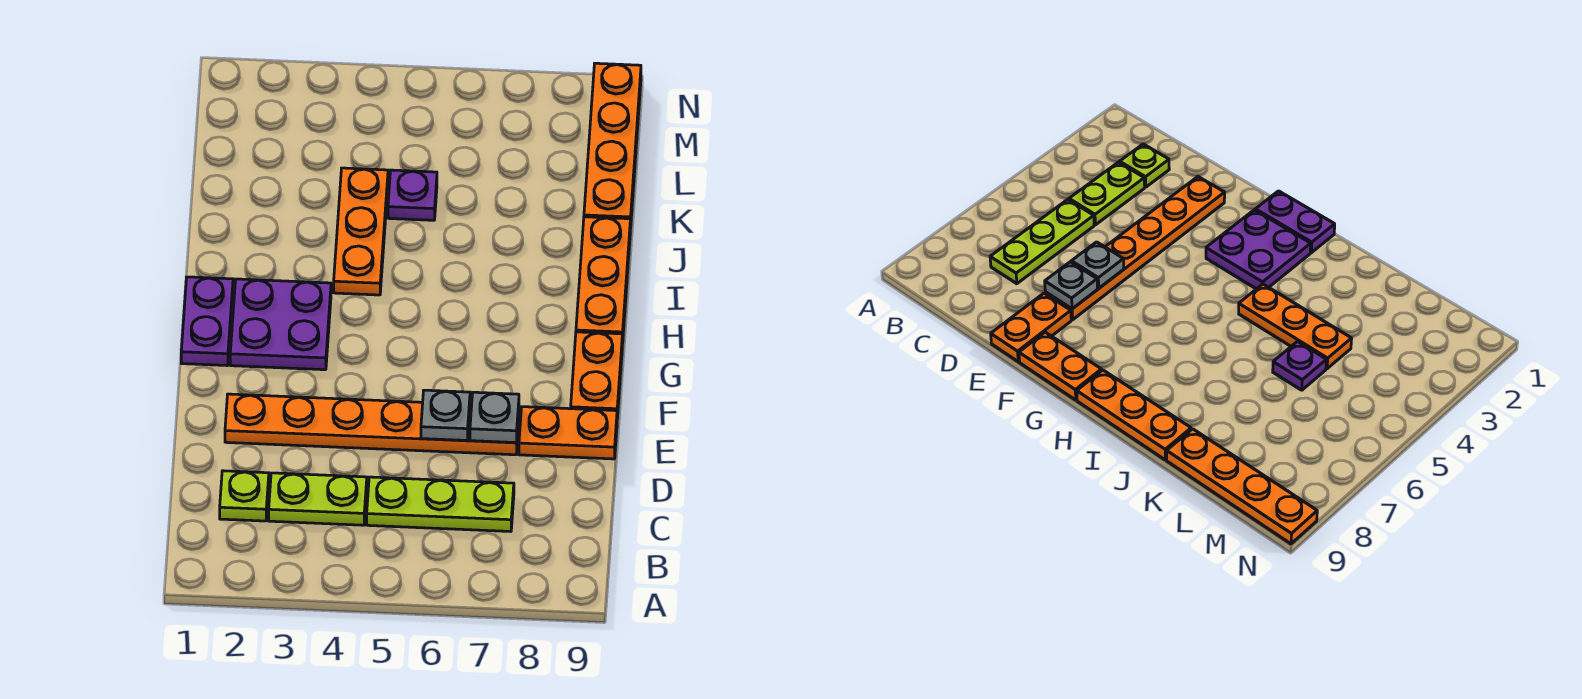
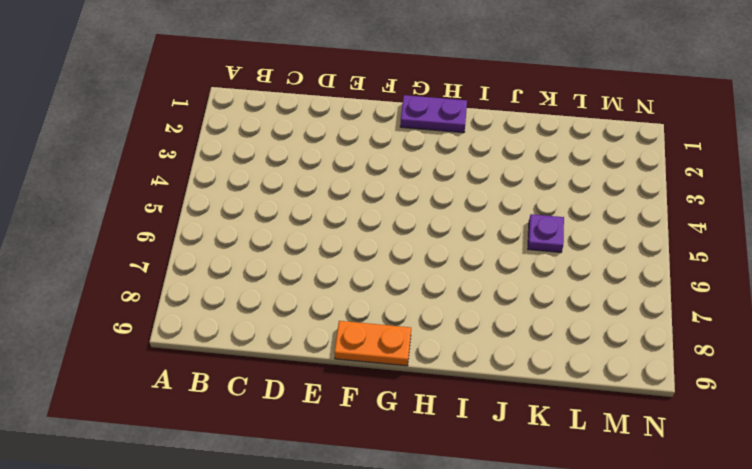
none -> lime 1x1 plate [220,471,269,521]
none -> lime 1x2 plate [269,473,367,525]
none -> lime 1x3 plate [367,477,514,532]

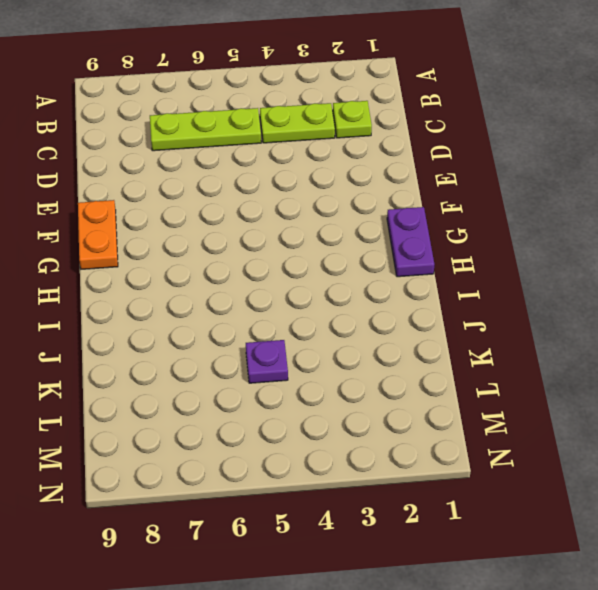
none -> orange 1x6 plate [225,394,519,455]
none -> orange 1x2 plate [519,407,617,459]
none -> purple 2x2 plate [230,279,331,370]

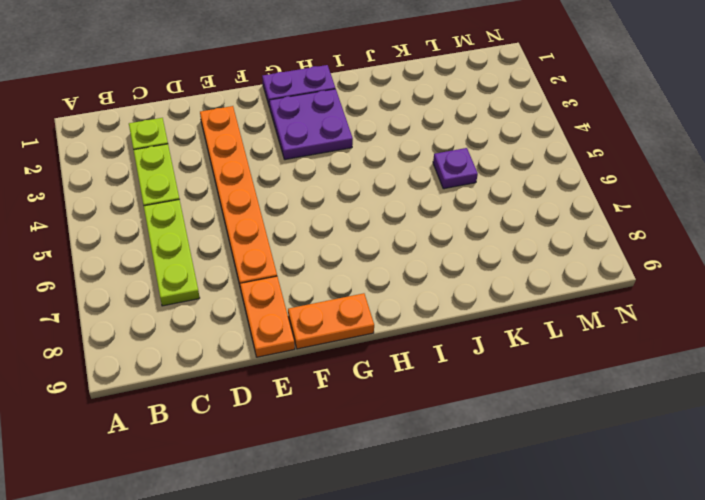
none -> orange 1x3 plate [576,217,630,344]
none -> orange 1x3 plate [334,168,388,295]
none -> orange 1x4 plate [584,63,641,228]

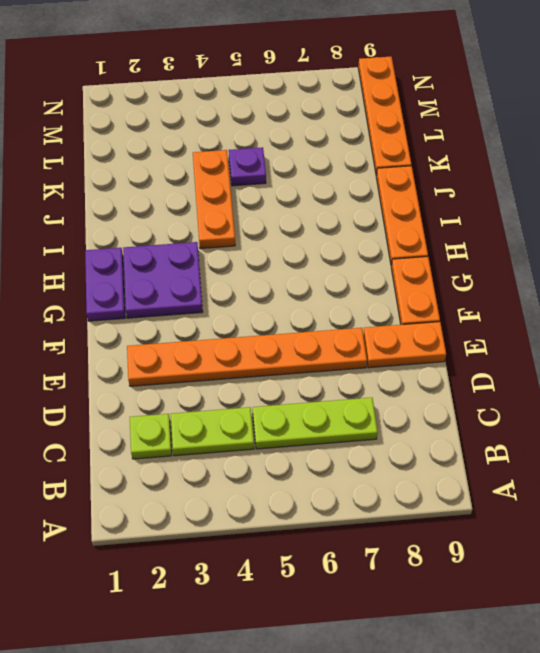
none -> grey 1x1 plate [421,390,470,440]
none -> grey 1x1 plate [470,392,519,443]

